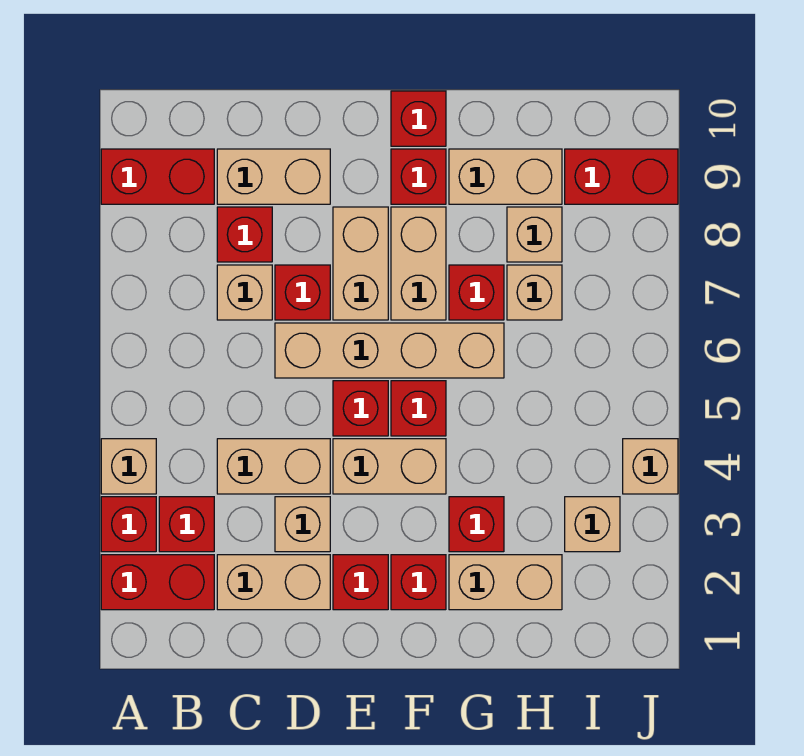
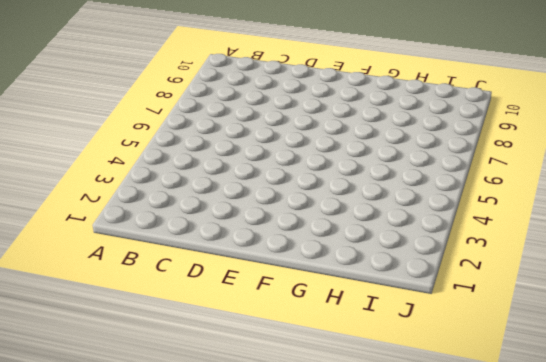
none -> red 1x2 brick [101,555,214,610]
none -> red 1x1 brick [101,497,156,552]
none -> tan 1x1 brick [101,439,156,494]
none -> red 1x2 brick [101,149,214,204]

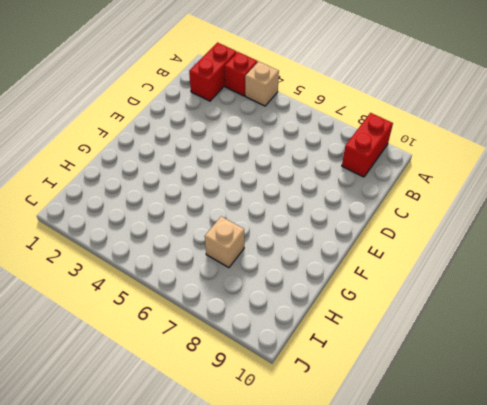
none -> red 1x1 brick [159,497,214,552]
none -> tan 1x2 brick [217,555,330,610]
none -> tan 1x2 brick [217,439,330,494]
none -> tan 1x1 brick [217,265,272,320]

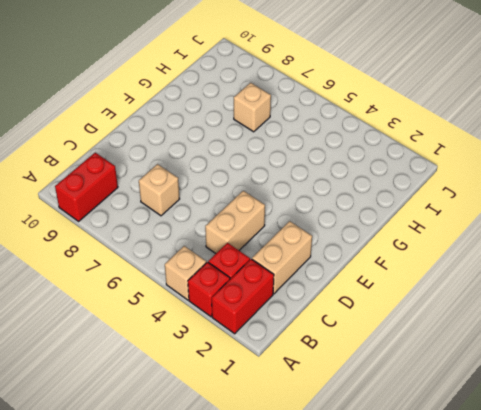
none -> red 1x1 brick [217,207,272,262]
none -> tan 1x2 brick [217,149,330,204]
none -> tan 1x1 brick [275,497,330,552]
none -> tan 1x4 brick [275,323,504,378]

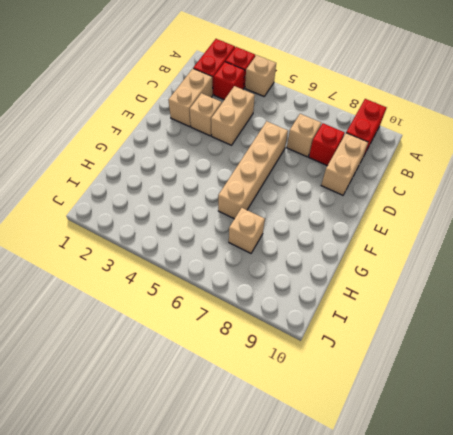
none -> red 1x1 brick [275,265,330,320]
none -> red 1x1 brick [333,555,388,610]
none -> tan 1x2 brick [333,439,446,494]
none -> red 1x1 brick [333,381,388,436]

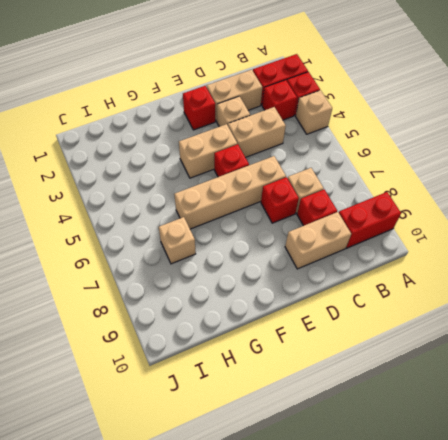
none -> tan 1x2 brick [333,207,388,320]
none -> red 1x1 brick [391,555,446,610]
none -> red 1x1 brick [391,381,446,436]
none -> tan 1x2 brick [391,207,446,320]

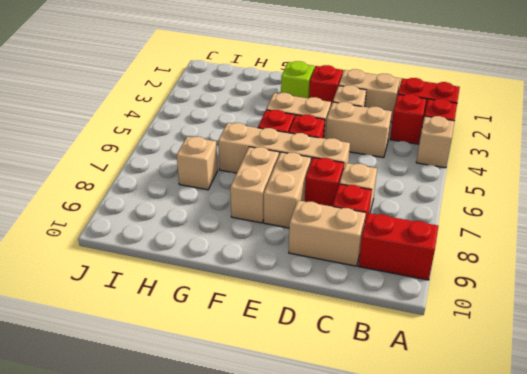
lime 1x1 brick [281,61,314,98] -> red 1x1 brick [391,555,446,610]
none -> red 1x1 brick [391,149,446,204]
none -> red 1x1 brick [391,91,446,146]
none -> tan 1x2 brick [449,555,562,610]
none -> red 1x1 brick [449,497,504,552]

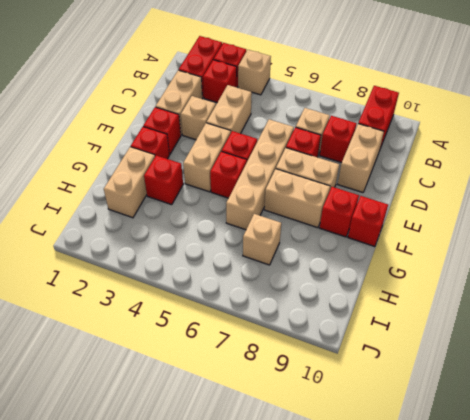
none -> red 1x1 brick [449,265,504,320]
none -> tan 1x2 brick [449,149,562,204]
none -> tan 1x1 brick [507,207,562,262]
none -> tan 1x1 brick [565,497,620,552]

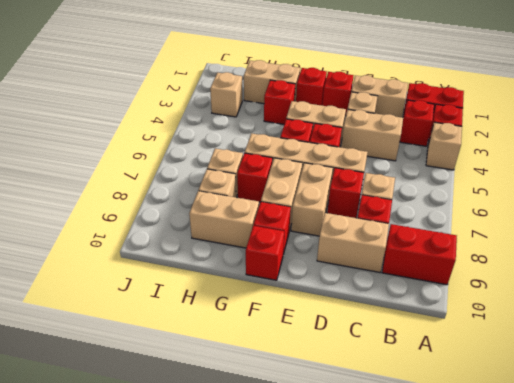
none -> red 1x2 brick [565,149,678,204]
none -> tan 1x1 brick [623,439,678,494]

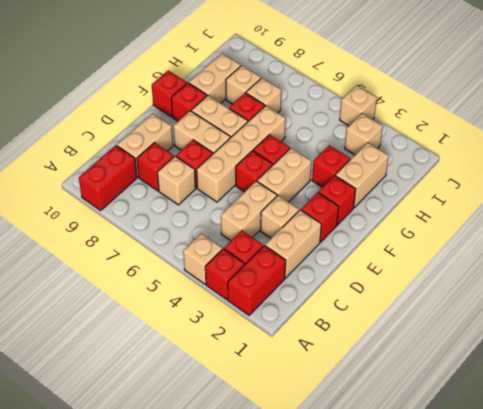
none -> red 1x2 brick [565,149,678,204]

